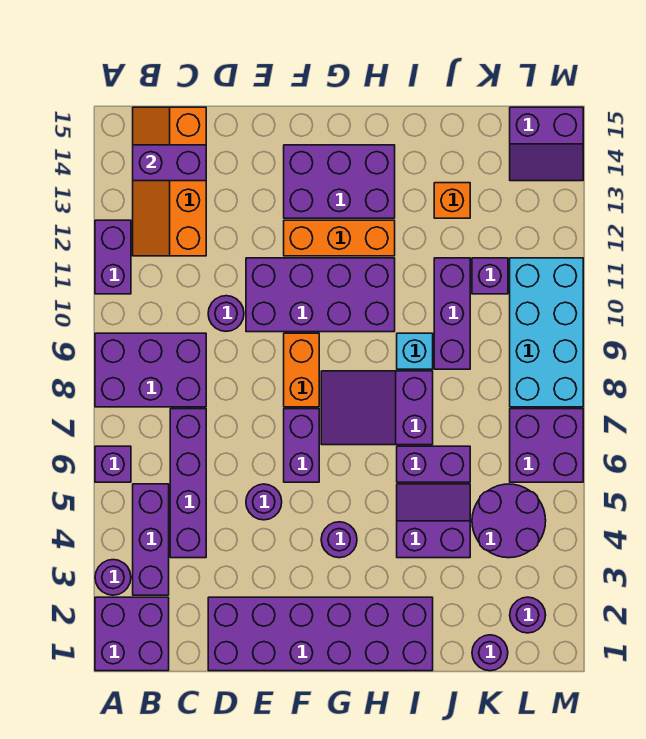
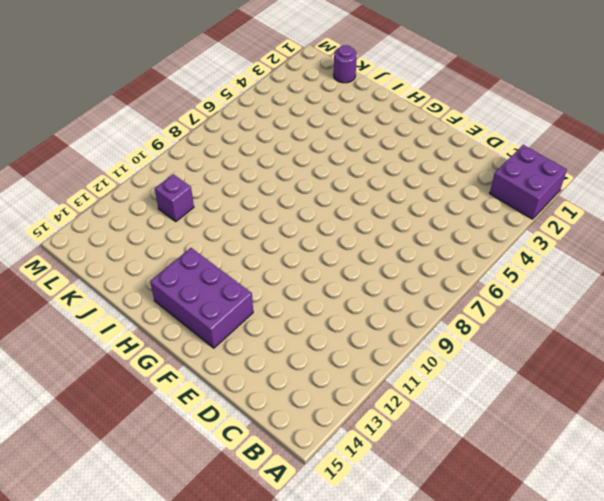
none -> purple 1x1 round brick [95,560,131,595]
none -> purple 1x1 brick [95,446,131,482]
none -> purple 2x3 brick [95,333,206,407]
none -> purple 1x2 brick [95,220,131,294]

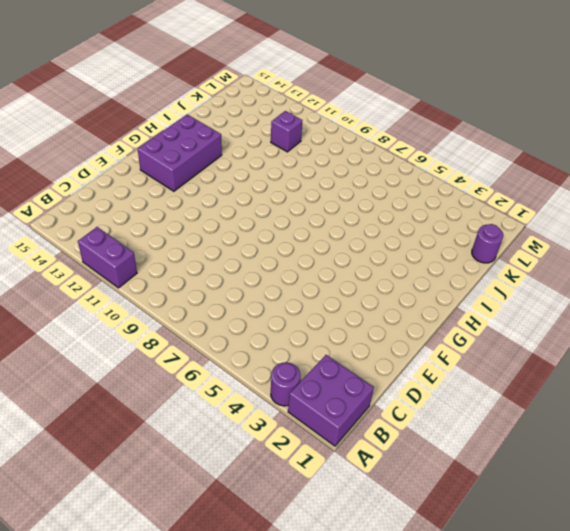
none -> purple 1x1 brick [95,446,131,482]
none -> purple 2x3 brick [95,333,206,407]
none -> purple 1x3 brick [133,484,169,595]
none -> orange 2x4 slope [133,107,206,256]

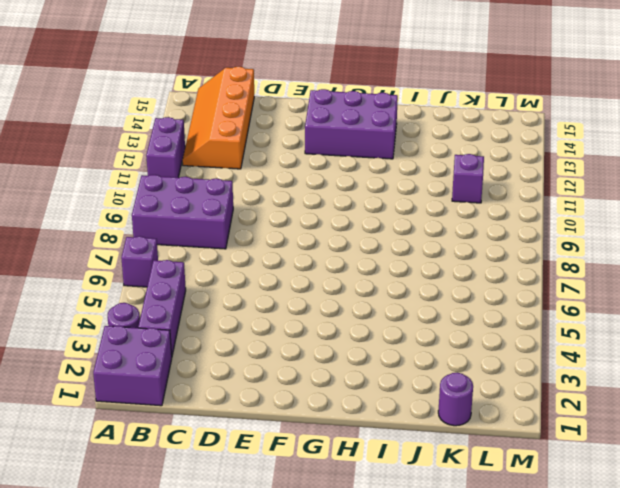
none -> purple 1x4 brick [170,409,206,558]
none -> purple 2x6 brick [208,597,433,671]
none -> purple 1x1 round brick [208,296,244,331]
none -> purple 1x1 round brick [246,484,282,520]

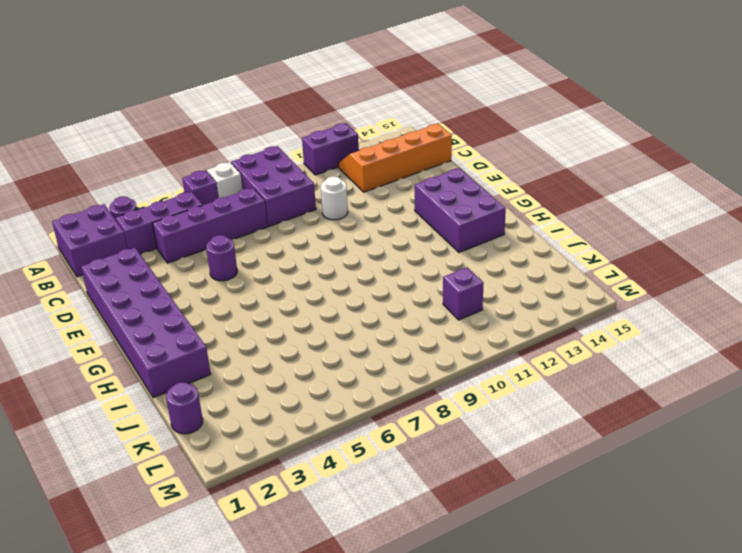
white 1x1 brick [207,162,243,198] -> none
white 1x1 round brick [321,176,348,220] -> purple 1x1 round brick [208,296,244,331]
none -> purple 2x4 brick [246,258,395,332]
none -> purple 1x2 brick [284,409,319,482]
none -> orange 1x2 brick [284,333,319,407]
none -> orange 1x3 brick [284,220,395,256]

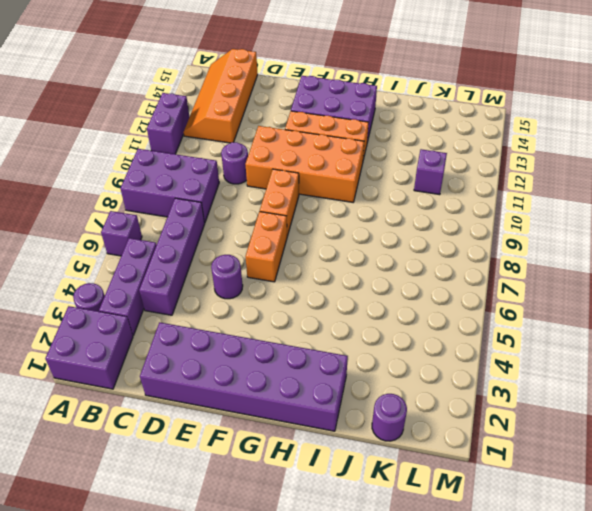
orange 2x4 brick [245,126,364,202] -> purple 2x4 brick [246,258,395,332]
orange 1x2 brick [245,212,287,282] -> purple 1x2 brick [284,409,319,482]
none -> purple 1x1 round brick [321,522,357,558]
none -> purple 2x3 slope [321,371,433,445]
none -> purple 2x2 slope [397,484,470,558]
none -> purple 1x2 brick [397,446,470,482]

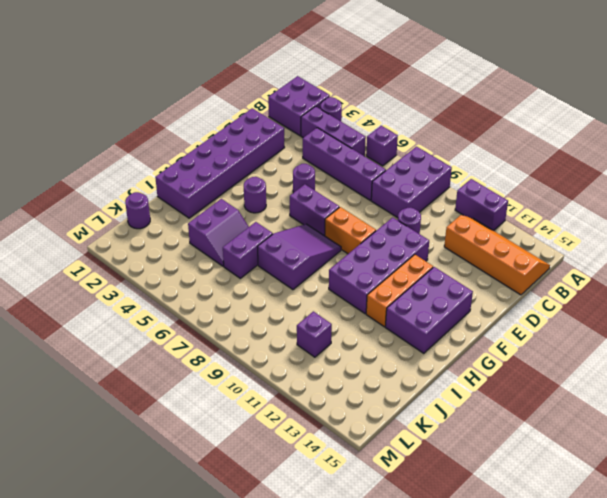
none -> cyan 1x1 brick [397,333,433,369]
none -> purple 1x3 brick [434,258,470,369]
none -> orange 1x1 brick [434,183,470,218]
none -> purple 2x2 round brick [472,484,546,558]

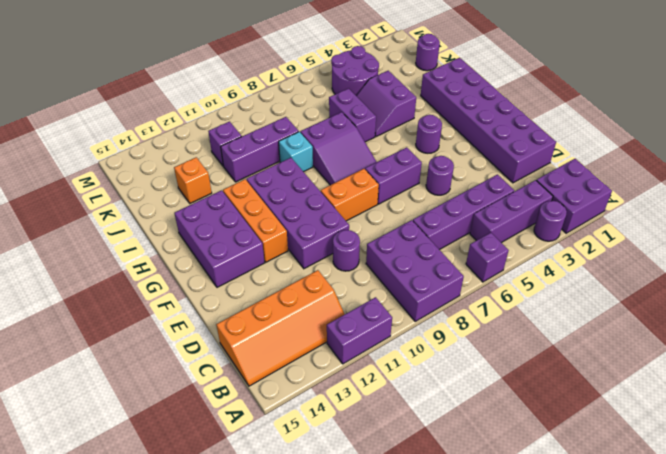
none -> purple 1x1 round brick [510,597,546,633]
none -> purple 2x2 brick [510,409,583,482]
none -> cyan 2x4 brick [510,258,583,407]
none -> purple 2x2 slope [510,107,583,181]

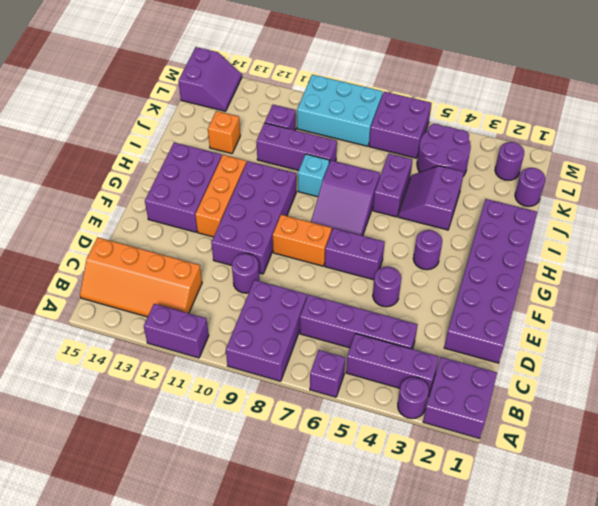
cyan 2x3 brick [297,75,383,146] -> cyan 2x4 brick [510,258,583,407]
none -> purple 1x2 brick [133,145,206,181]

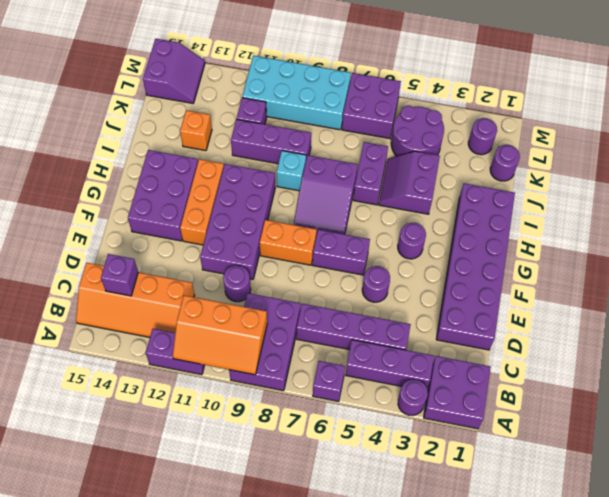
orange 2x3 slope [173,295,267,375] -> none
purple 1x1 brick [101,254,138,296] -> purple 1x2 brick [133,145,206,181]

